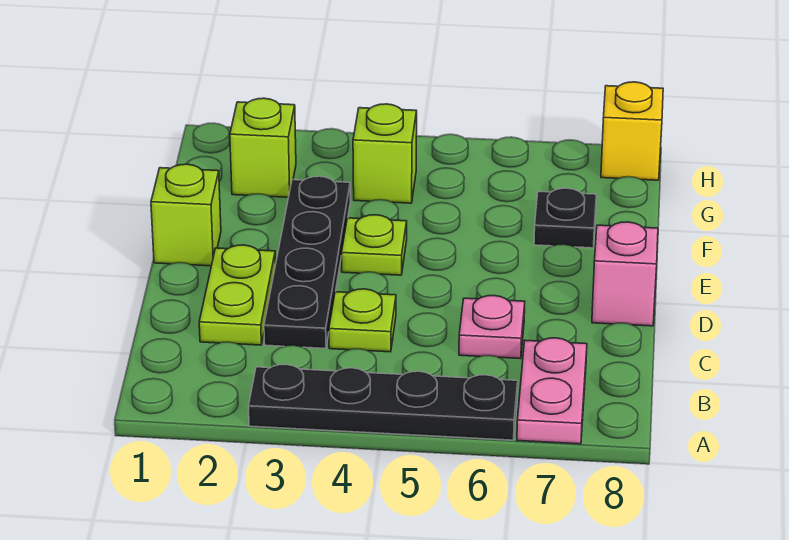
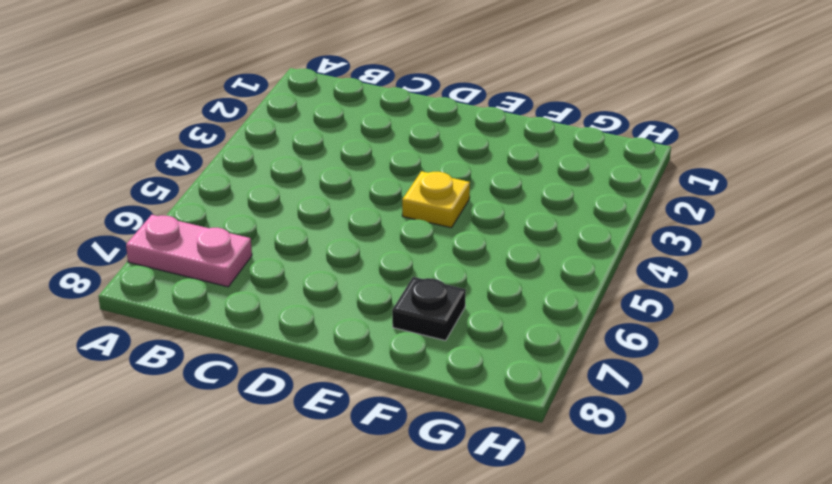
yellow 1x1 plate [402,171,470,228] -> lime 1x1 plate [342,215,407,275]
none -> black 1x4 plate [249,365,518,440]
none -> lime 1x2 plate [199,245,276,345]
none -> black 1x4 plate [264,176,350,349]

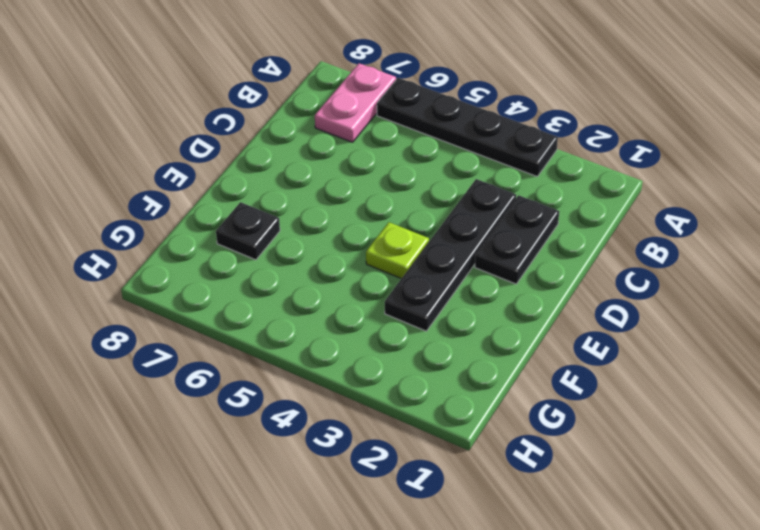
black 1x2 plate [475,195,559,284] -> lime 1x2 plate [199,245,276,345]
none -> lime 1x1 plate [329,289,396,352]
none -> pink 1x1 plate [459,296,525,359]
none -> pink 1x1 brick [592,222,658,326]

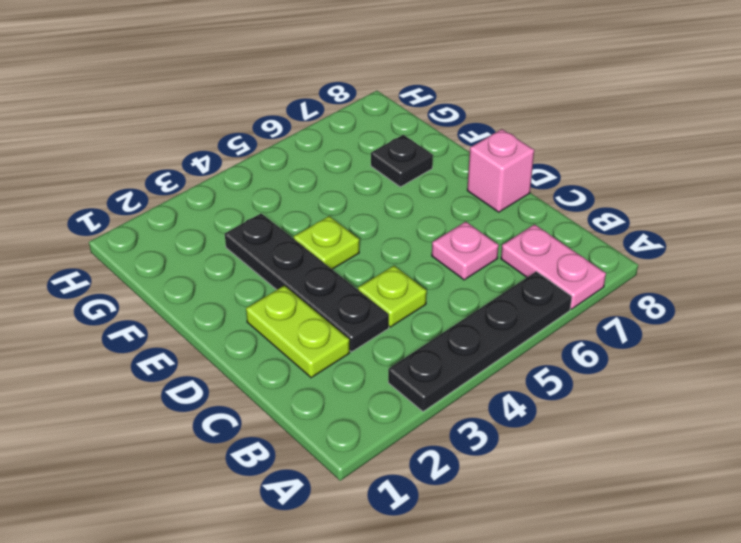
none -> lime 1x1 brick [151,164,221,266]
none -> lime 1x1 brick [230,98,296,197]
none -> lime 1x1 brick [353,104,417,203]

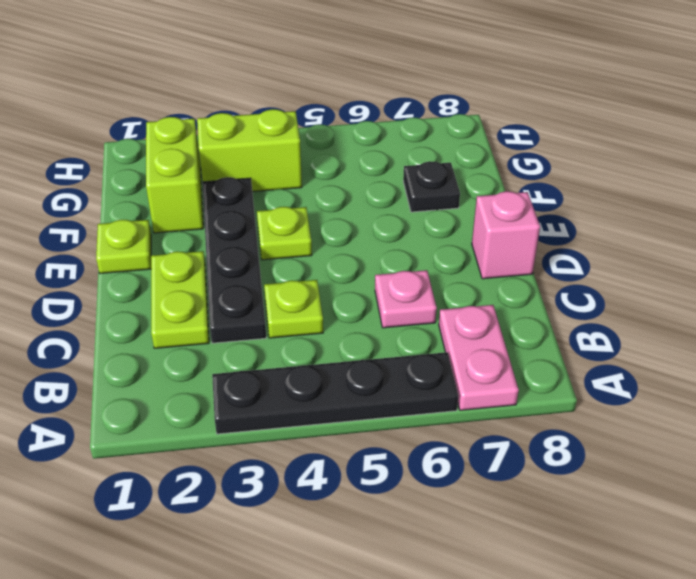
lime 1x1 plate [96,220,151,273] -> lime 1x1 brick [151,164,221,266]
lime 1x2 brick [146,117,203,233] -> lime 1x1 brick [230,98,296,197]
lime 1x2 brick [197,109,302,192] -> lime 1x1 brick [353,104,417,203]
none -> yellow 1x1 brick [601,82,663,180]

